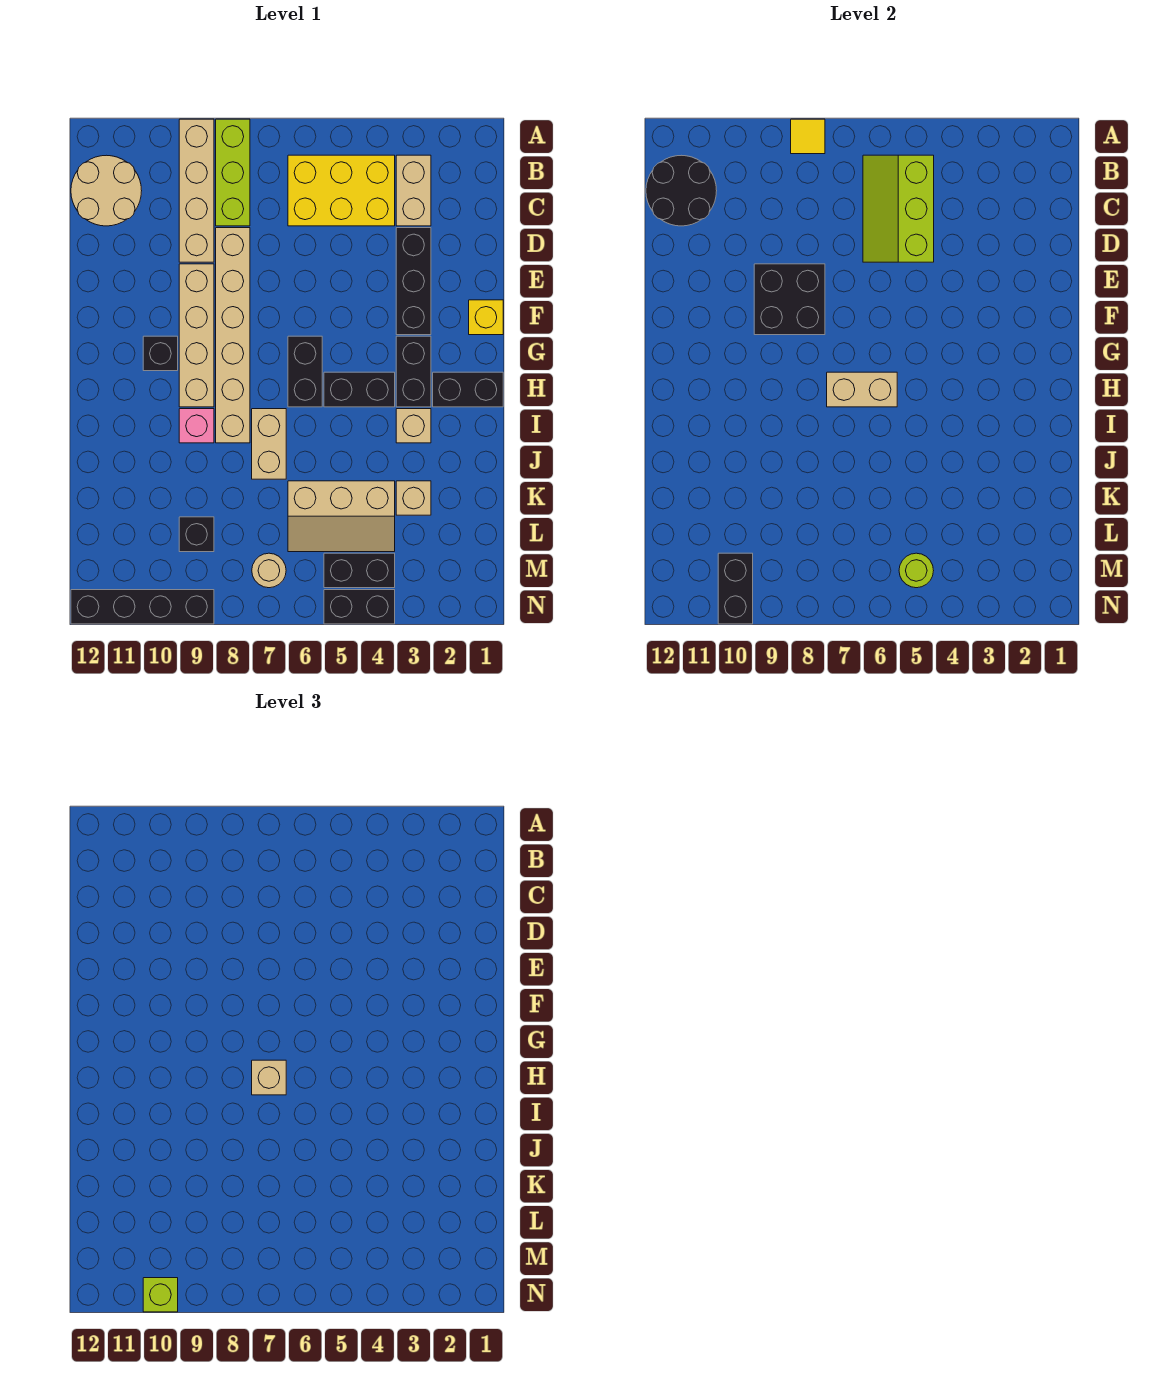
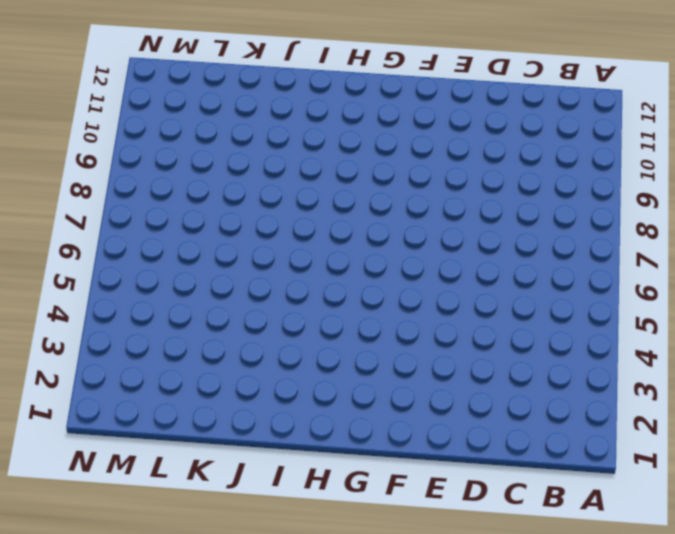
none -> lime 1x3 brick [216,119,250,226]
none -> tan 1x4 brick [179,119,214,262]
none -> tan 1x2 brick [396,155,431,226]
none -> yellow 2x3 brick [288,155,395,226]

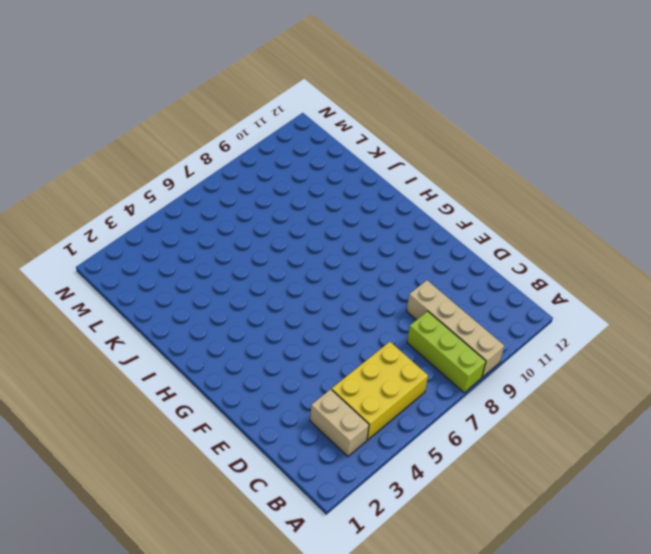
none -> tan 2x2 round brick [71,155,142,226]
none -> black 1x3 brick [396,228,431,335]
none -> tan 1x6 brick [216,228,250,443]
none -> tan 1x4 brick [179,264,214,407]

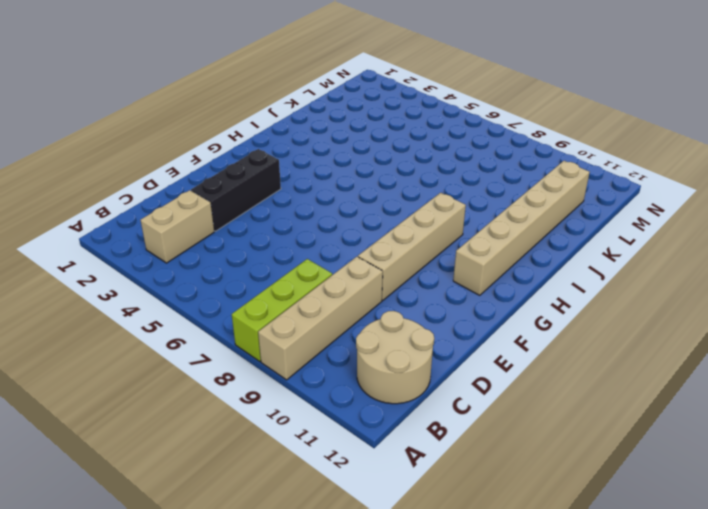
tan 1x6 brick [453,161,590,295] -> tan 1x6 brick moved to [216,228,250,443]
none -> yellow 2x3 brick [288,155,395,226]
none -> yellow 1x1 brick [469,300,503,335]
none -> black 1x2 brick [396,336,431,407]
none -> black 1x2 brick [288,336,322,407]

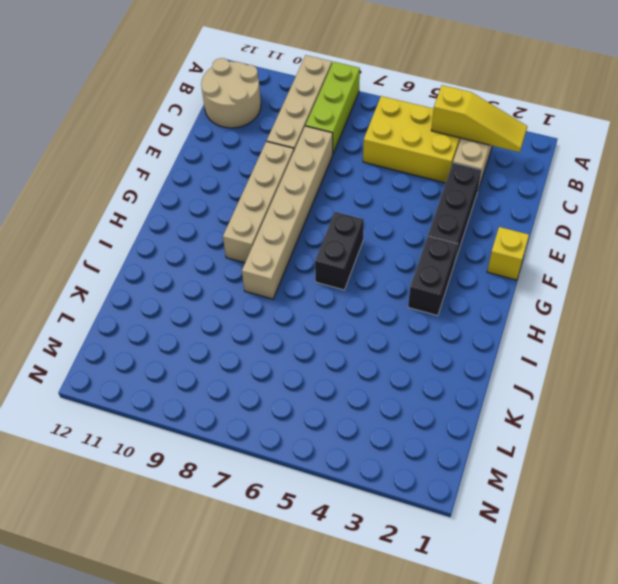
yellow 1x3 slope [431,85,527,152] -> none
none -> black 1x1 brick [143,336,178,371]
none -> black 1x2 brick [433,372,503,407]
none -> black 1x2 brick [324,372,395,407]
none -> tan 1x1 brick [396,409,431,443]

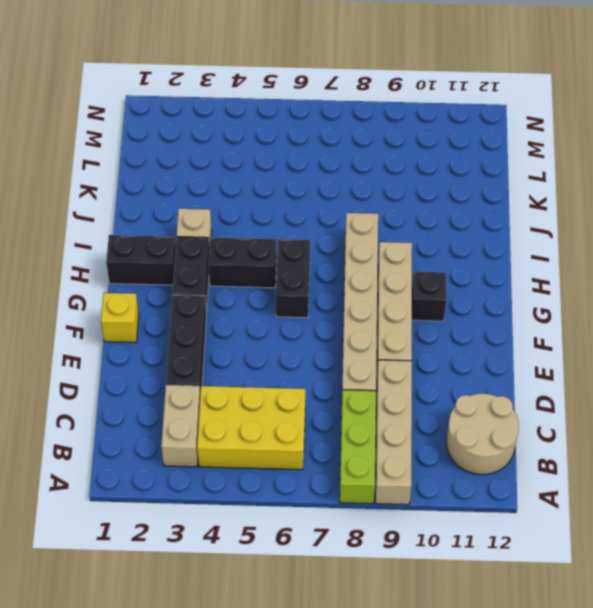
none -> tan 1x2 brick [252,409,286,479]
none -> pink 1x1 brick [179,409,214,443]
none -> tan 1x1 brick [396,481,431,515]
none -> tan 2x3 slope [288,481,395,552]

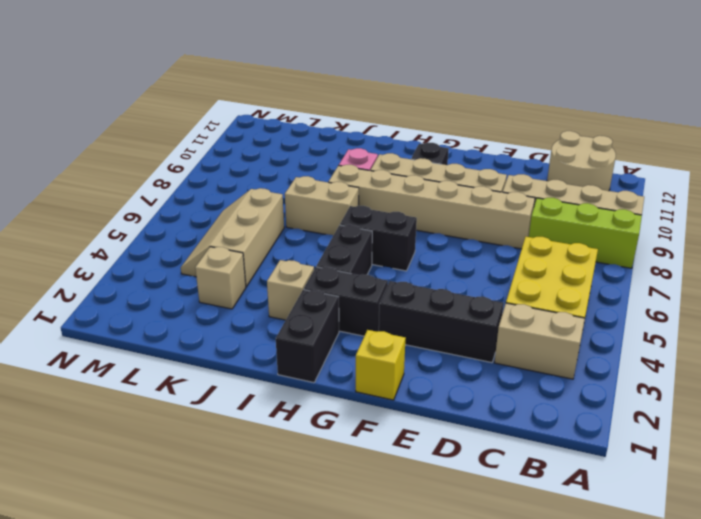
none -> black 1x1 brick [179,517,214,552]
none -> black 1x2 brick [324,553,395,588]
none -> tan 1x1 round brick [252,553,286,588]
none -> black 1x2 brick [324,590,395,624]

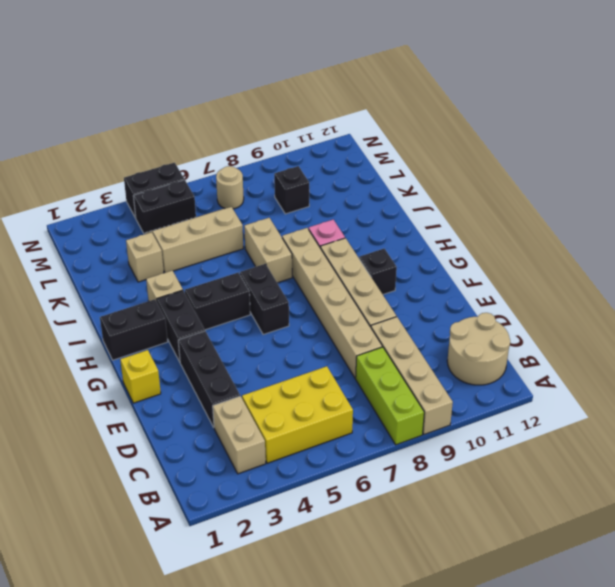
none -> black 1x4 brick [71,590,214,624]
none -> yellow 1x1 tile [791,119,825,154]
none -> lime 2x3 slope [863,155,934,262]
none -> black 2x2 round brick [646,155,717,226]

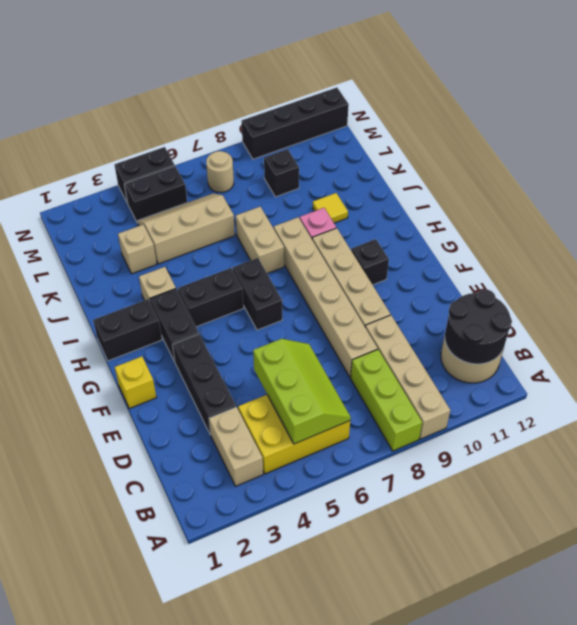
yellow 1x1 tile [313,193,348,223] -> yellow 1x1 tile moved to [791,119,825,154]
none -> black 2x2 brick [754,264,825,335]
none -> tan 1x2 brick [827,372,897,407]
none -> lime 1x1 round brick [899,553,934,588]
none -> black 1x2 brick [718,553,753,624]

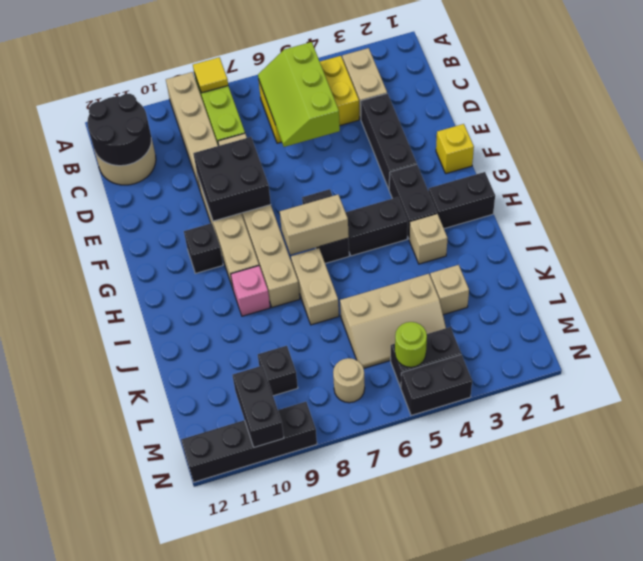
none -> tan 1x1 brick [252,1060,286,1095]
none -> lime 1x1 brick [143,1278,178,1312]

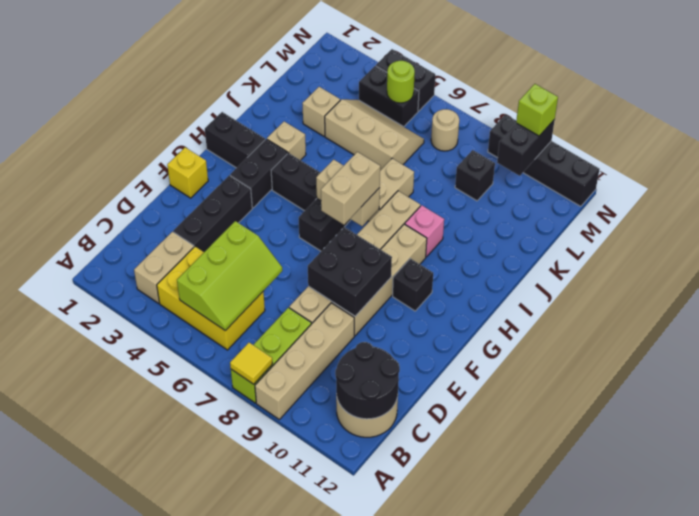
tan 1x2 brick [321,152,380,225] -> tan 1x1 brick [252,1060,286,1095]

